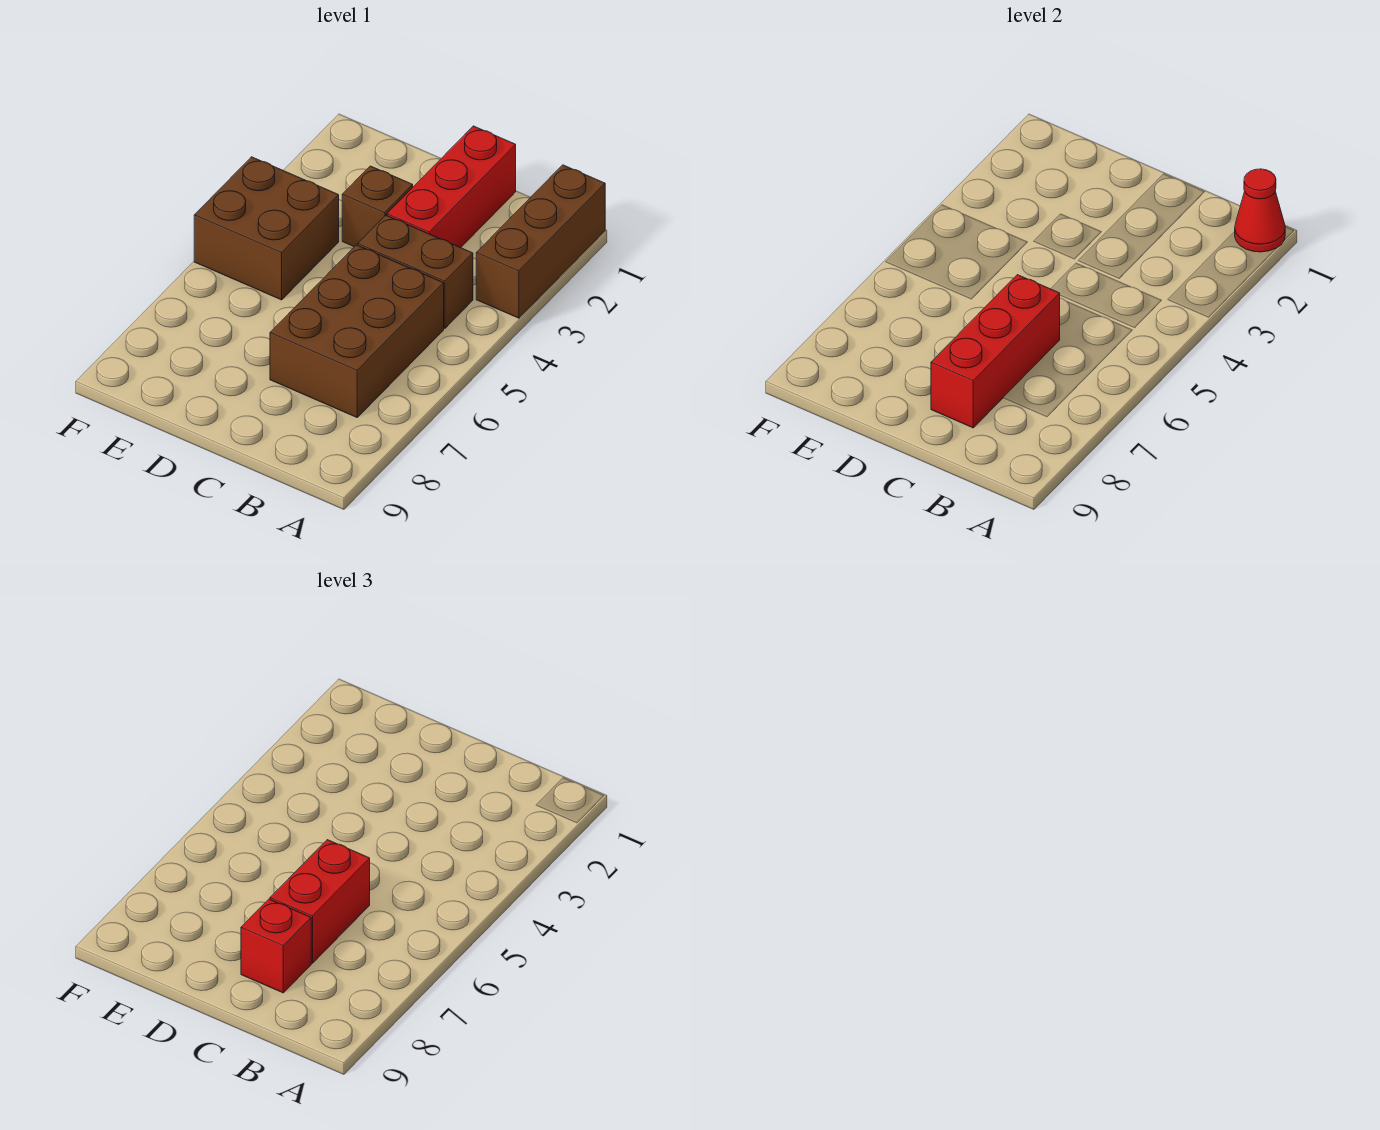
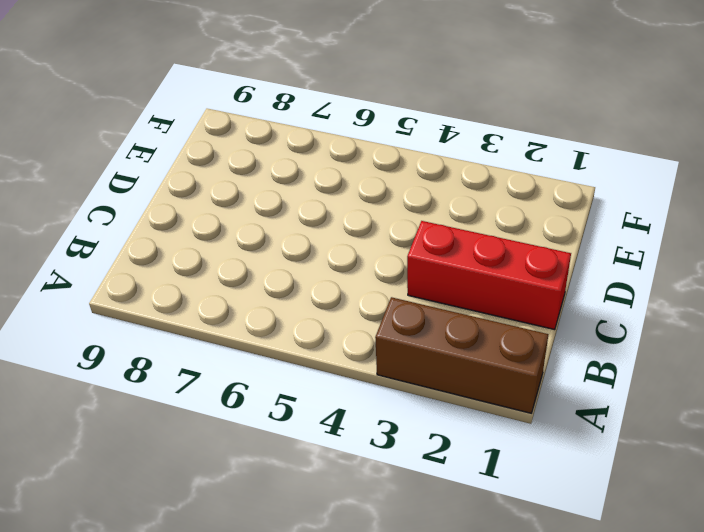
none -> brown 1x2 brick [358,215,473,328]
none -> brown 2x3 brick [270,245,444,417]

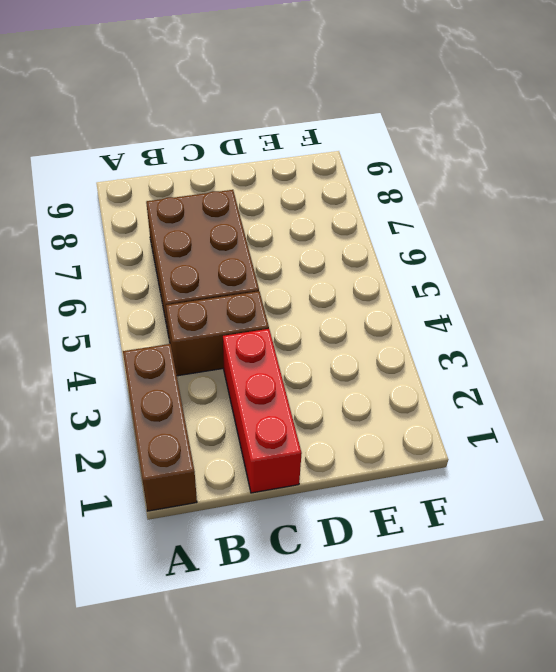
none -> brown 1x1 brick [342,166,413,247]
none -> brown 2x2 brick [194,157,339,300]

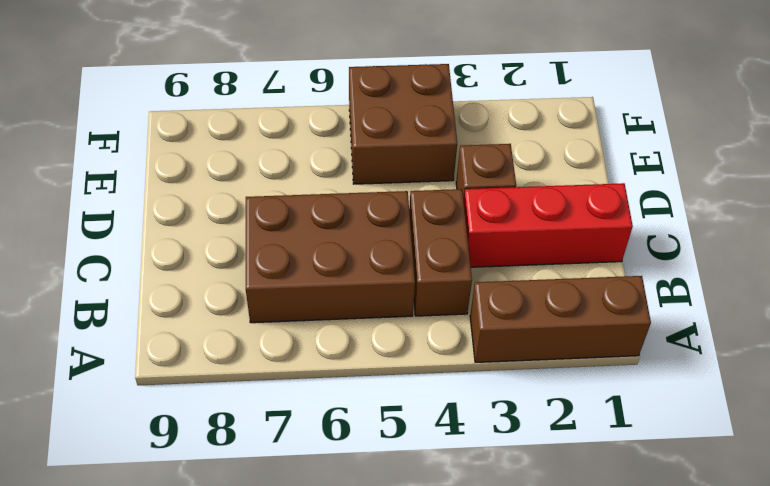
none -> red 1x1 cone [1235,169,1285,252]
none -> red 1x3 brick [931,275,1060,428]

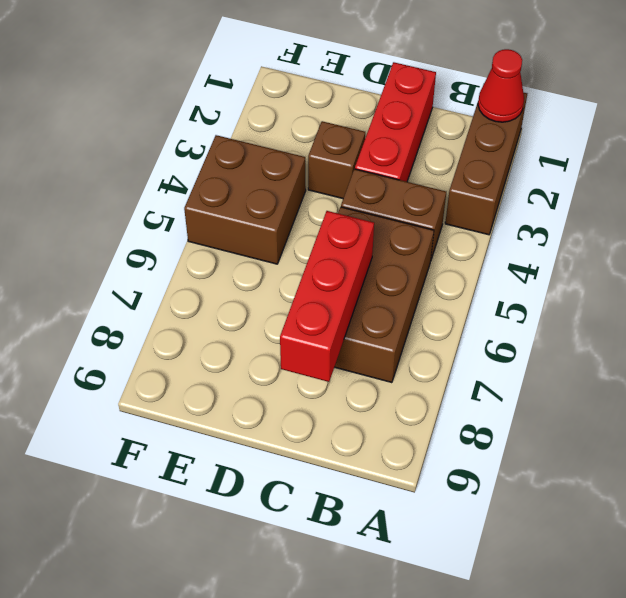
none -> red 1x2 brick [270,840,370,963]
none -> red 1x1 brick [241,899,311,993]

